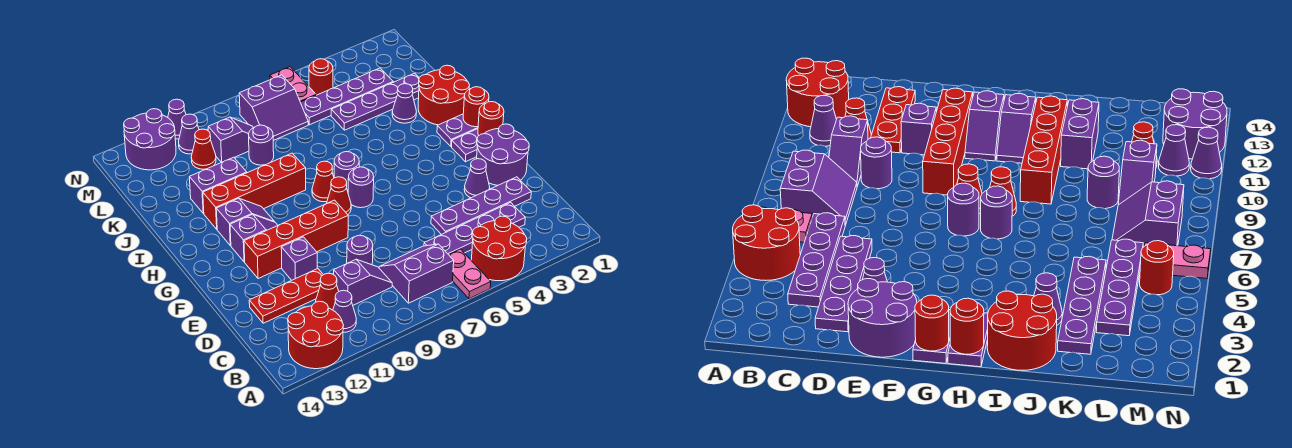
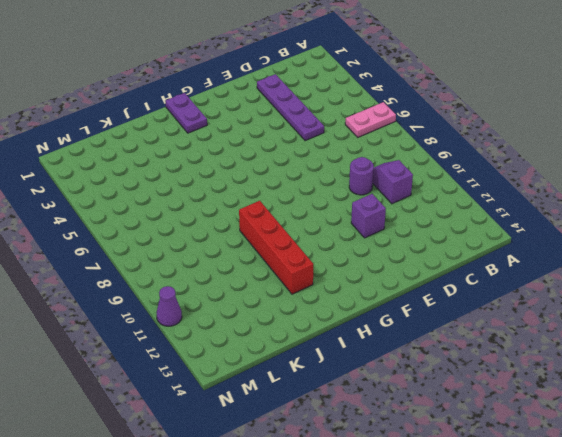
none -> red 2x2 round brick [471,216,527,281]
none -> red 2x2 round brick [288,301,343,369]
none -> purple 2x2 slope [379,244,454,303]
none -> purple 1x1 cone [333,290,356,332]

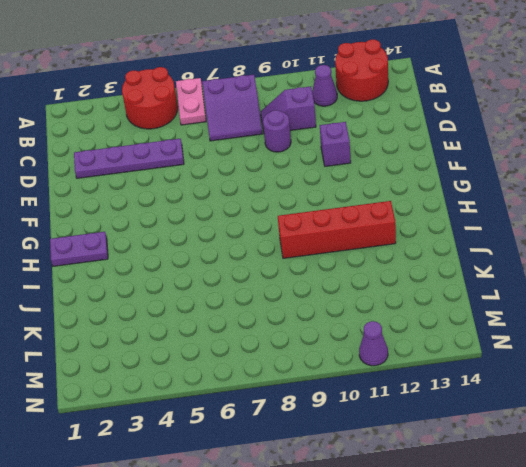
none -> purple 1x4 plate [424,202,525,255]
none -> red 1x1 cone [316,273,339,310]
none -> red 1x3 plate [249,268,323,323]
none -> purple 2x2 round brick [477,124,529,185]

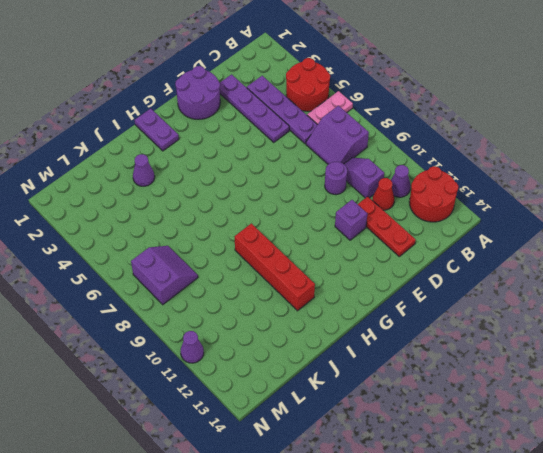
none -> purple 1x1 cone [464,159,490,198]
none -> red 1x4 brick [244,200,348,279]
none -> purple 1x2 plate [452,129,479,162]
none -> purple 1x1 round brick [348,167,374,208]

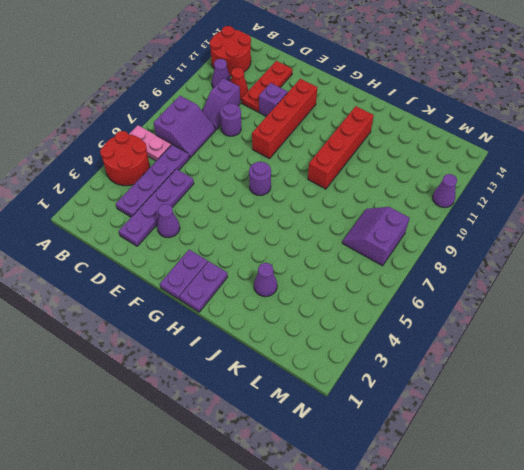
none -> purple 2x2 round brick [477,124,529,185]
none -> red 1x1 cone [327,177,351,214]
none -> purple 1x2 slope [230,214,278,262]
none -> purple 1x1 round brick [334,152,359,191]

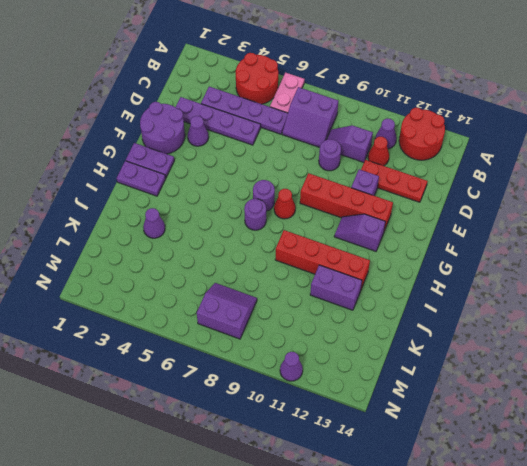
none -> red 1x1 cone [312,161,334,202]
none -> purple 1x2 slope [216,198,274,246]
none -> red 2x2 round brick [418,65,469,125]
none -> purple 1x4 plate [331,73,419,130]

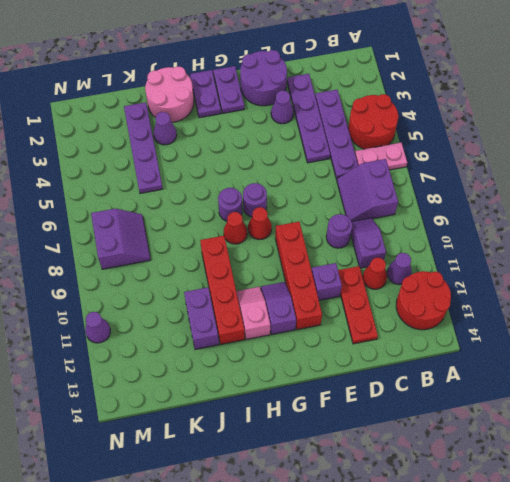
pink 1x2 slope [236,287,270,339] -> purple 1x2 slope [216,198,274,246]
pink 2x2 round brick [145,66,194,122] -> red 2x2 round brick [418,65,469,125]
none -> purple 1x1 round brick [249,125,274,165]
none -> purple 1x4 plate [300,68,393,125]
none -> purple 1x2 slope [208,117,253,162]
none -> red 1x1 cone [191,129,216,169]

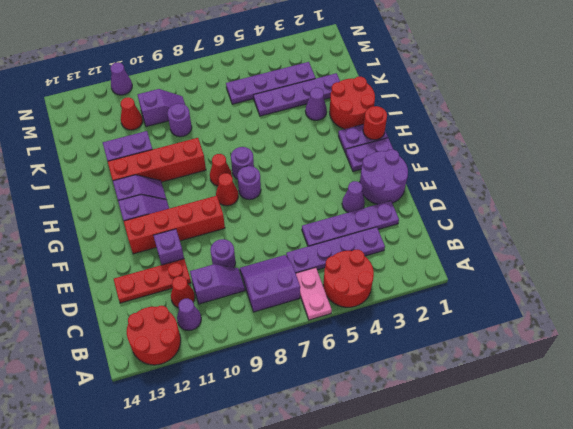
none -> purple 2x2 slope [239,75,308,141]
none -> red 1x1 round brick [309,59,333,95]
none -> pink 1x2 plate [270,67,316,102]
none -> purple 1x1 cone [179,114,199,154]

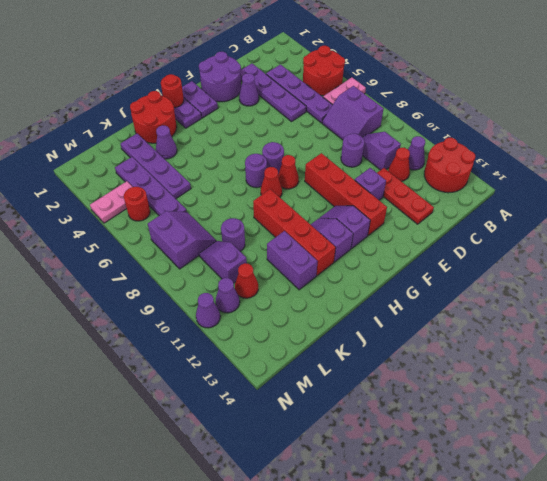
pink 1x2 plate [90,181,132,223] -> pink 1x2 plate moved to [270,67,316,102]
none -> purple 2x2 round brick [124,109,176,170]
none -> red 1x1 round brick [478,102,504,135]

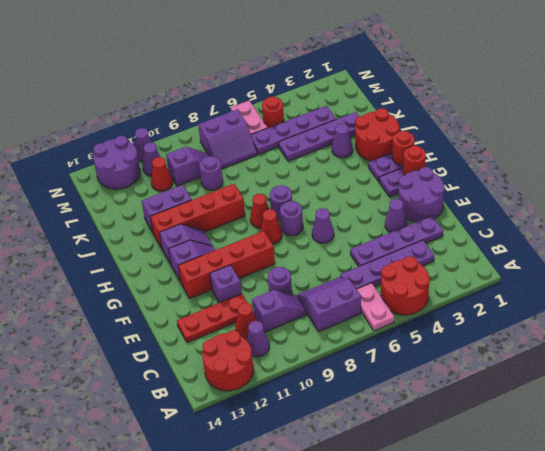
purple 1x1 cone [312,208,334,243] -> none

